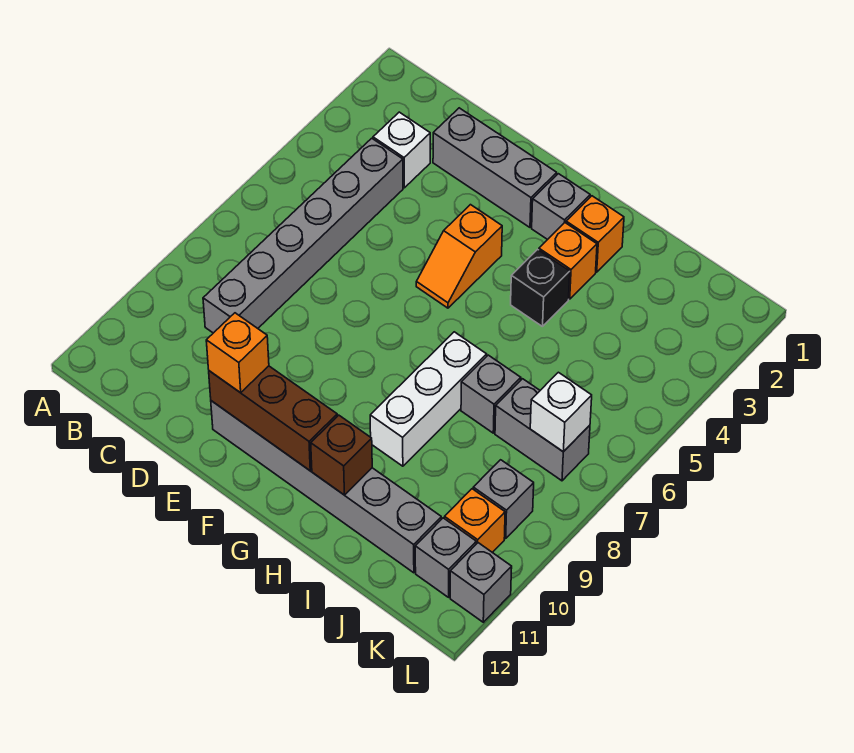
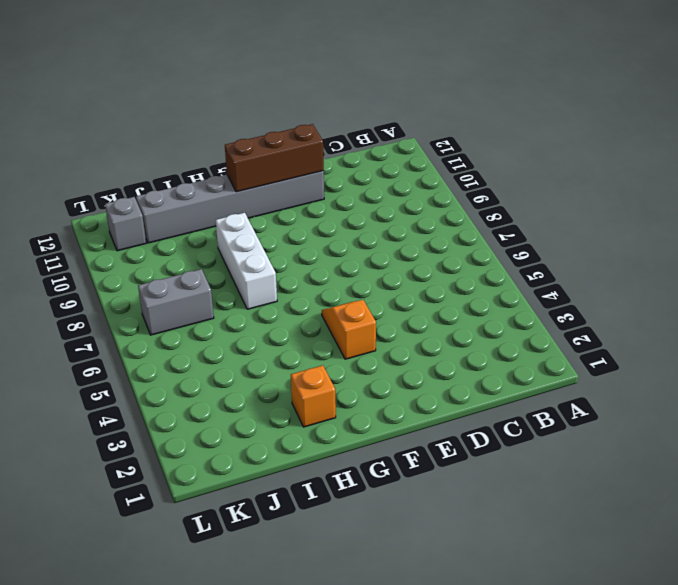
none -> white 1x1 brick [373,112,430,188]
none -> grey 1x6 brick [203,138,403,333]
none -> grey 1x3 brick [433,108,557,227]

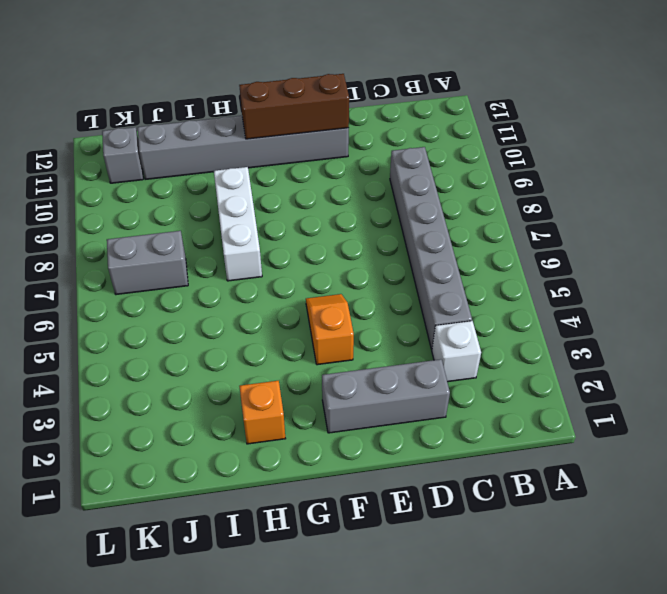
none -> grey 1x1 brick [532,174,590,240]
none -> orange 1x1 brick [539,223,597,299]
none -> black 1x1 brick [511,250,570,327]

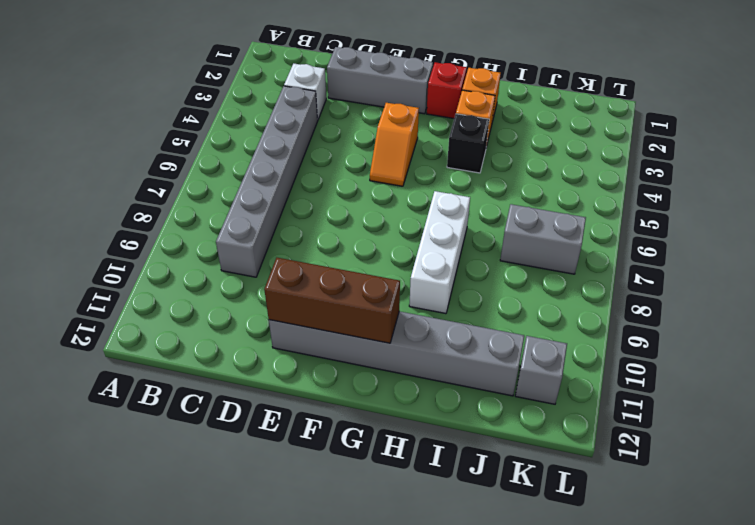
red 1x1 brick [427,62,467,119] -> grey 1x1 brick [532,174,590,240]
none -> grey 1x1 brick [461,355,521,433]
none -> grey 1x1 brick [473,460,534,538]
none -> orange 1x1 brick [444,489,505,553]

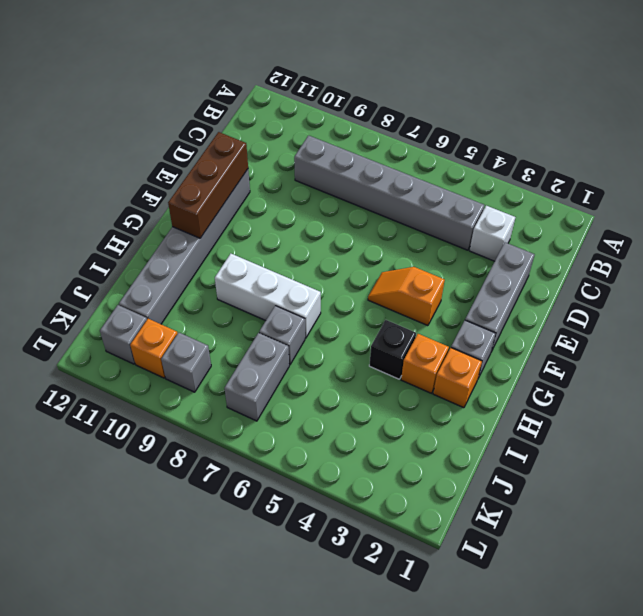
none -> grey 1x1 brick [450,543,512,622]
none -> brown 1x1 brick [311,415,372,495]
none -> white 1x1 brick [530,372,592,452]

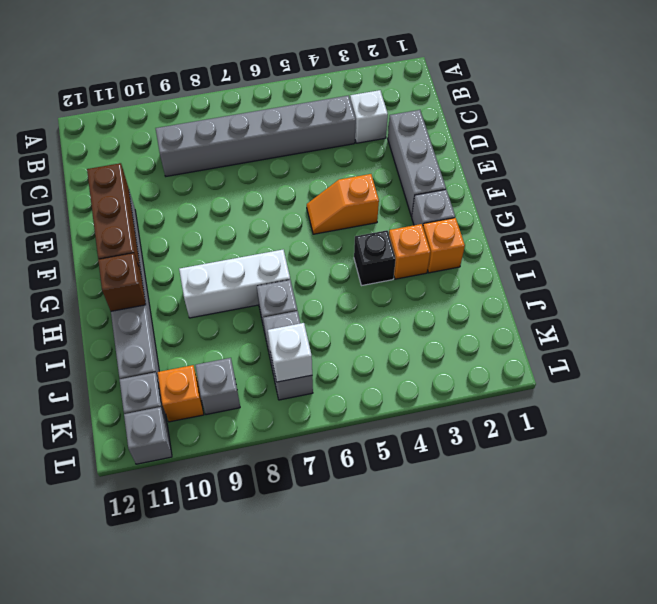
none -> orange 1x1 brick [206,313,269,393]

